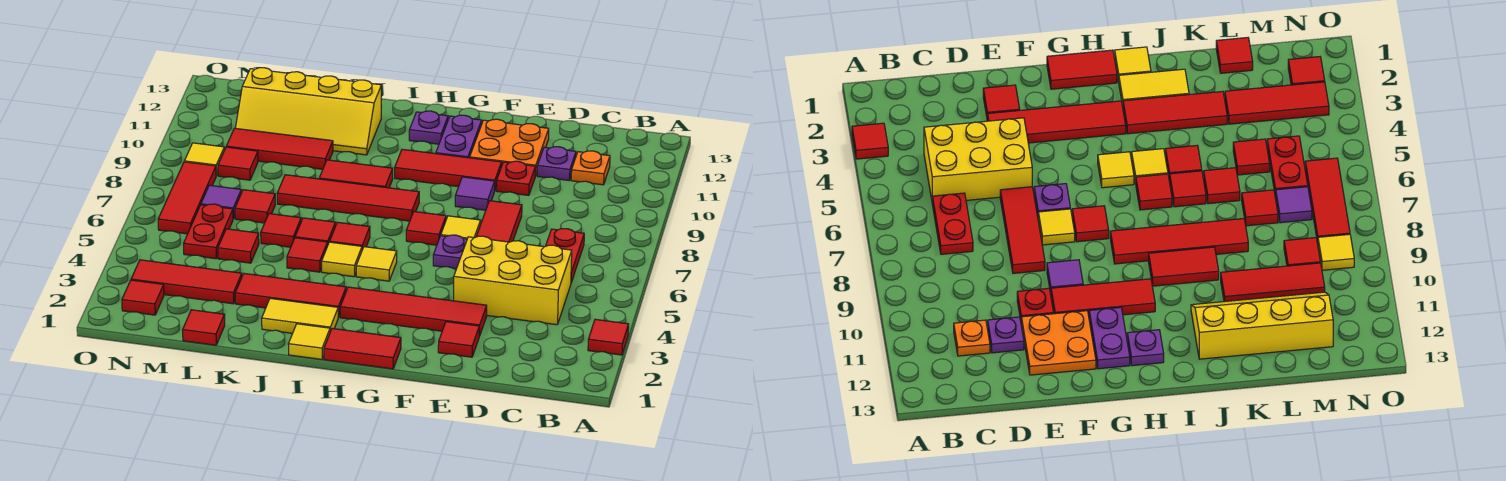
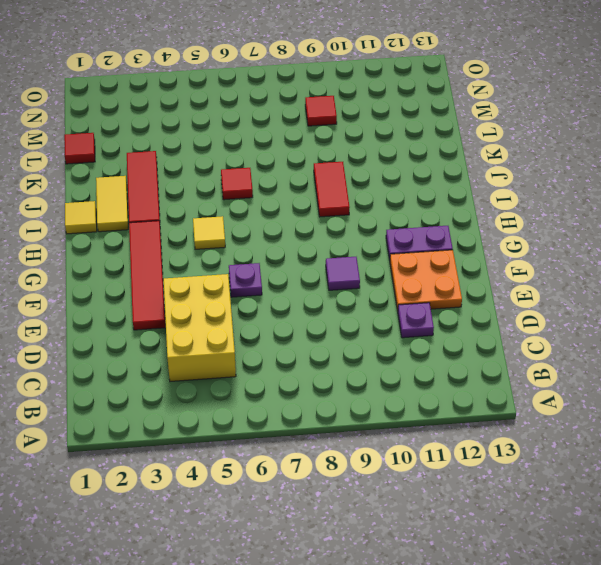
none -> red 1x1 tile [588,319,629,355]
none -> red 1x2 plate [546,229,584,282]
none -> orange 1x1 plate [571,151,610,185]
none -> red 1x1 tile [438,322,479,357]

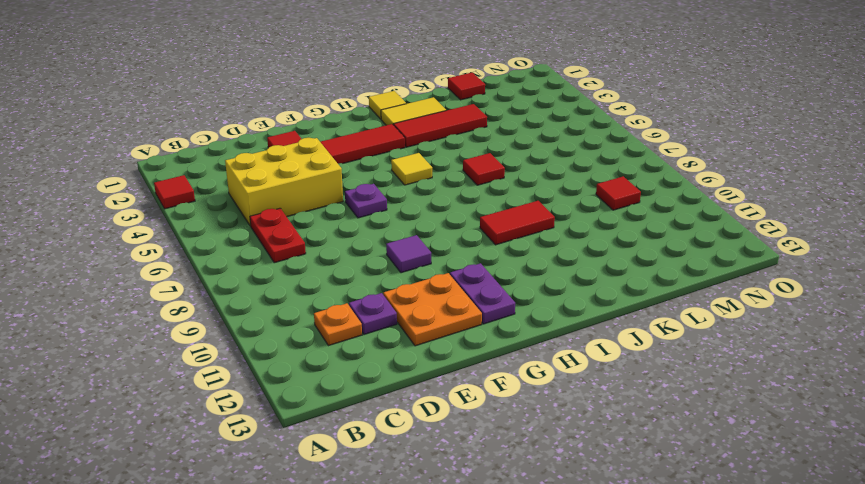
none -> red 1x3 tile [476,201,522,242]
none -> red 1x1 plate [496,161,536,195]
none -> yellow 1x1 tile [441,216,481,239]
none -> red 1x3 tile [395,149,502,189]

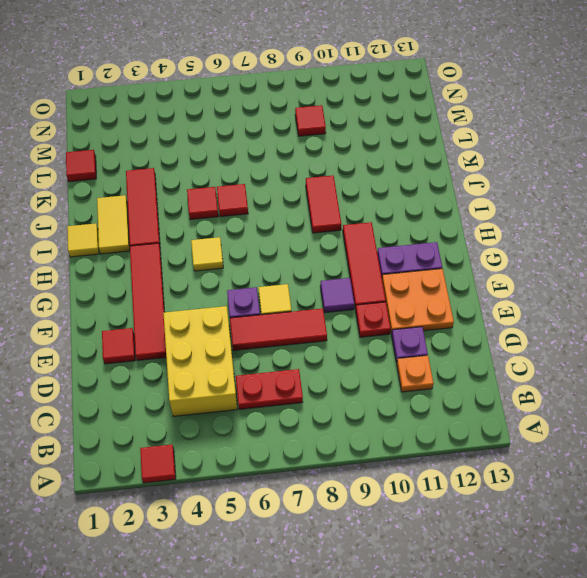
none -> red 1x2 tile [324,328,401,369]
none -> red 1x1 tile [406,212,446,245]
none -> red 1x4 tile [277,175,419,221]
none -> purple 1x1 plate [409,111,448,144]

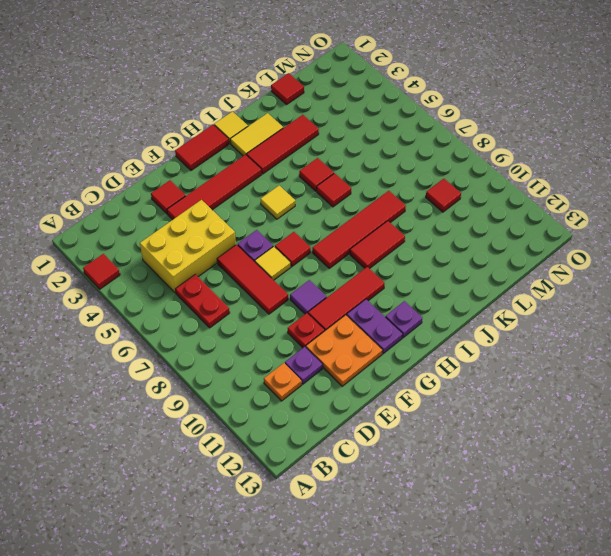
none -> yellow 1x1 tile [322,242,362,277]
none -> red 1x1 tile [330,222,370,249]
none -> yellow 2x4 slope [236,68,381,155]
none -> red 1x1 tile [261,214,301,247]

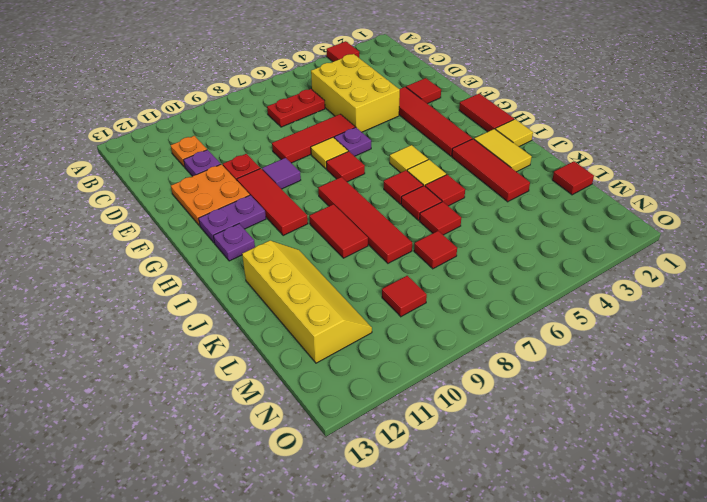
none -> red 1x3 tile [226,128,333,169]
none -> red 1x3 tile [131,260,242,304]
none -> red 1x1 tile [218,229,259,263]
none -> red 1x2 plate [184,204,233,259]

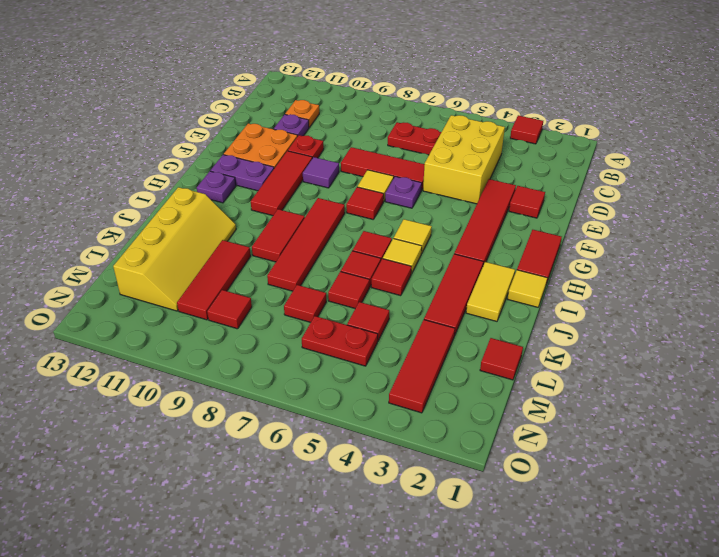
none -> purple 1x1 tile [201,185,241,219]
none -> red 1x1 tile [122,280,164,315]
none -> red 1x3 tile [158,162,216,234]
none -> yellow 1x1 tile [184,143,224,176]

